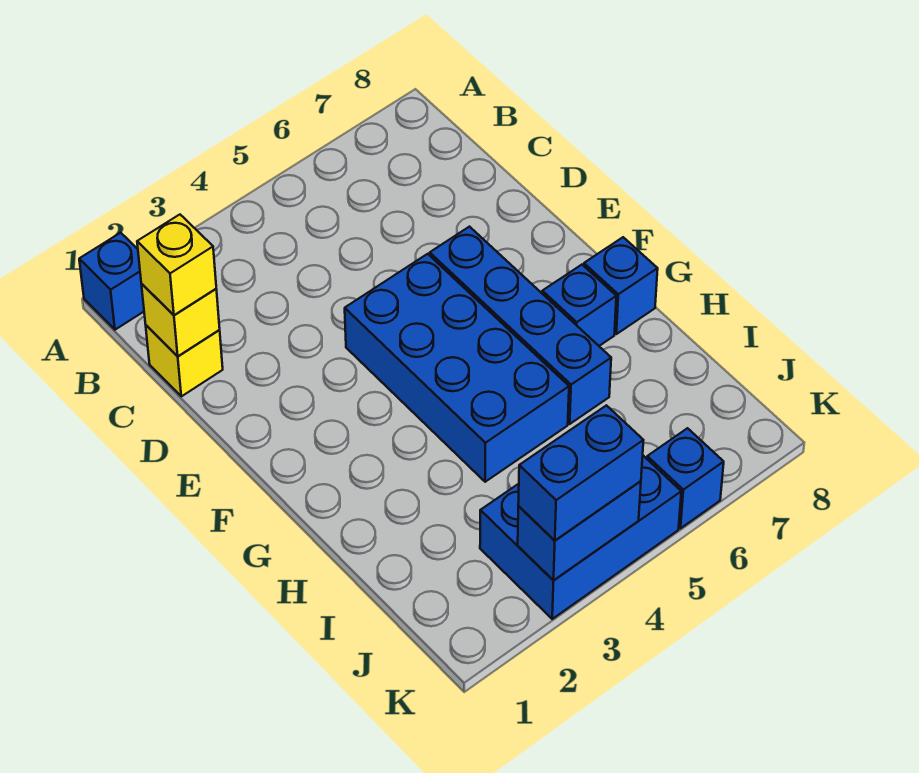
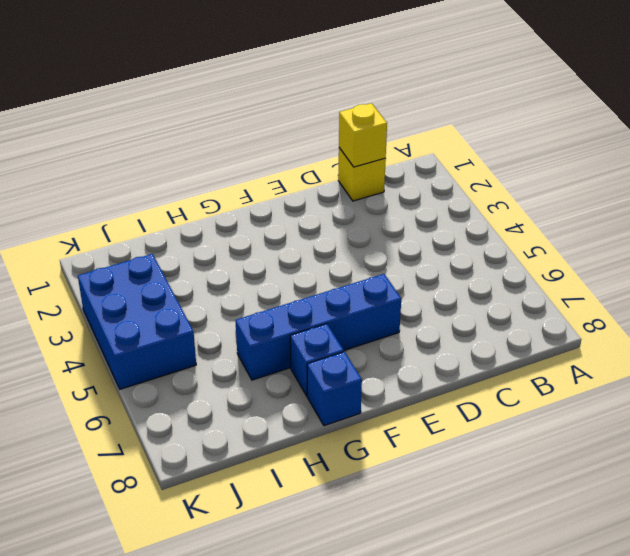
none -> blue 1x1 brick [79,233,144,330]
none -> blue 2x4 brick [345,254,569,482]
none -> blue 1x1 brick [647,428,724,528]

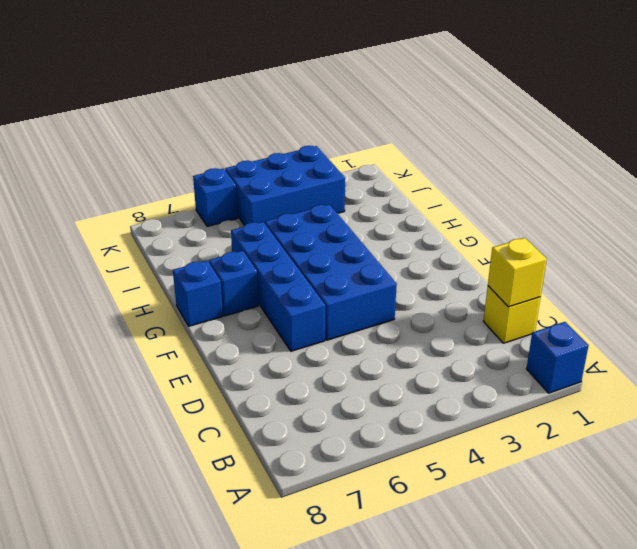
none -> blue 1x2 brick [518,481,641,581]
none -> yellow 1x1 brick [137,215,216,315]
none -> blue 1x2 brick [518,405,644,540]

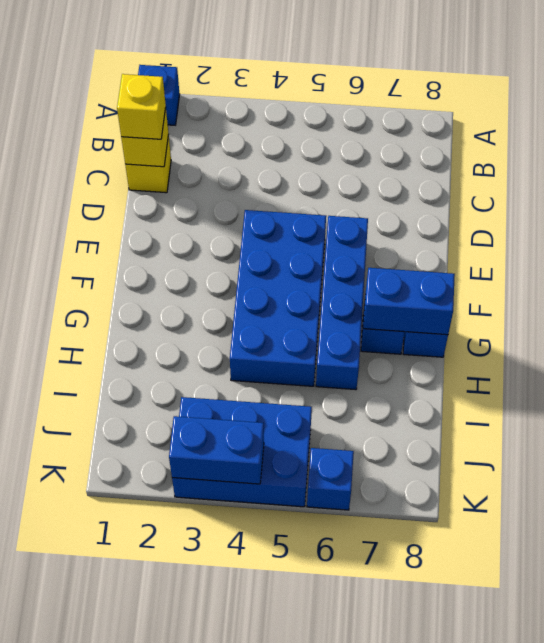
blue 1x2 brick [363,268,455,335] -> blue 1x2 brick moved to [518,405,644,540]

